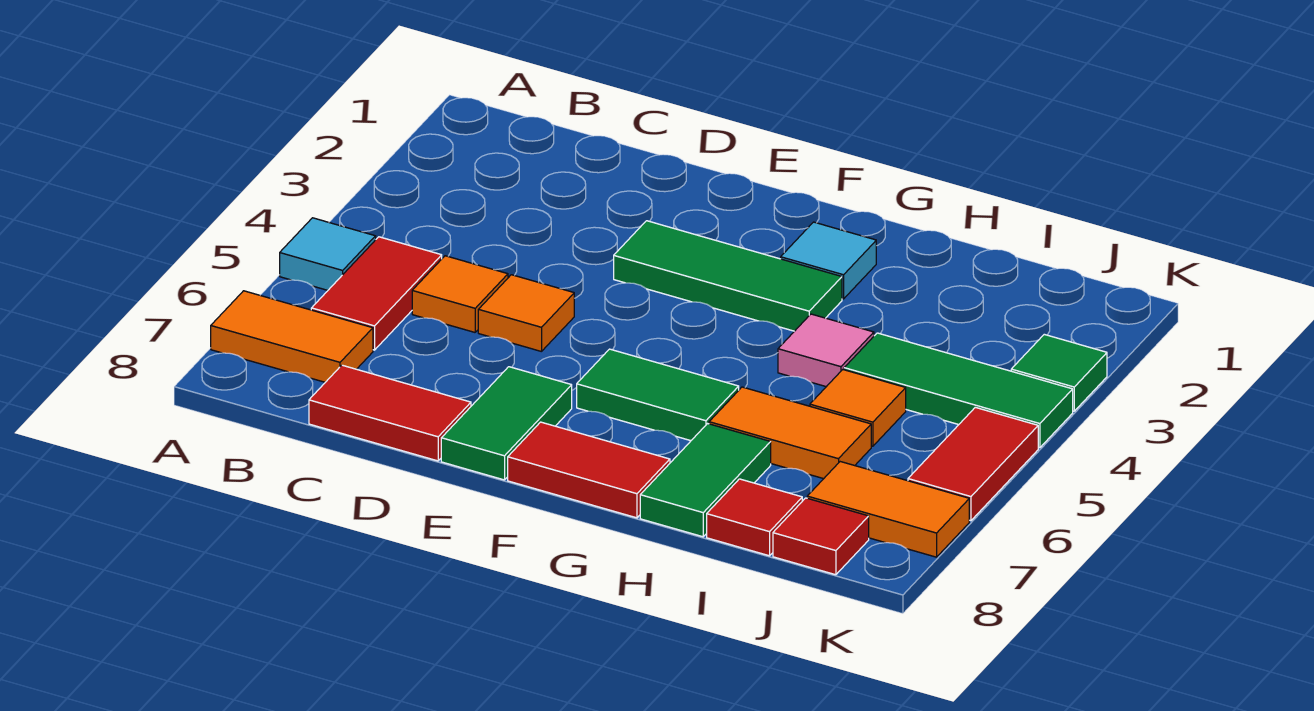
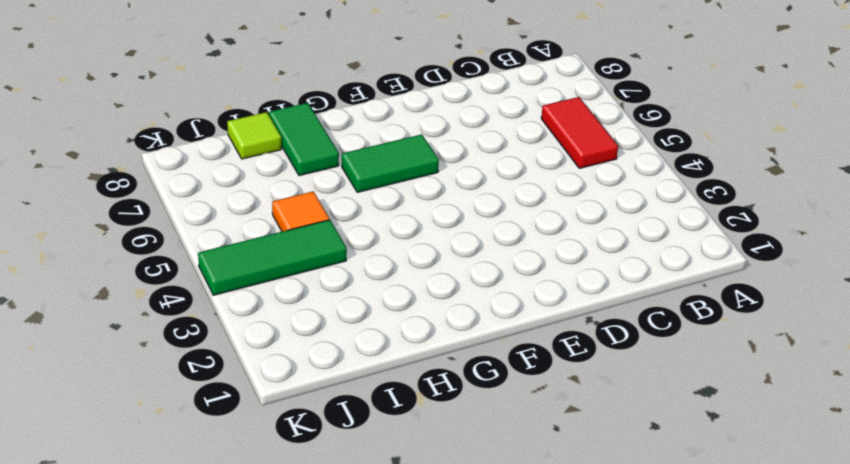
lime 1x1 tile [227,112,281,159] -> red 1x1 tile [707,479,802,556]
none -> cyan 1x1 tile [280,218,376,290]
none -> orange 1x2 tile [211,291,373,382]
none -> orange 1x1 tile [412,256,508,332]

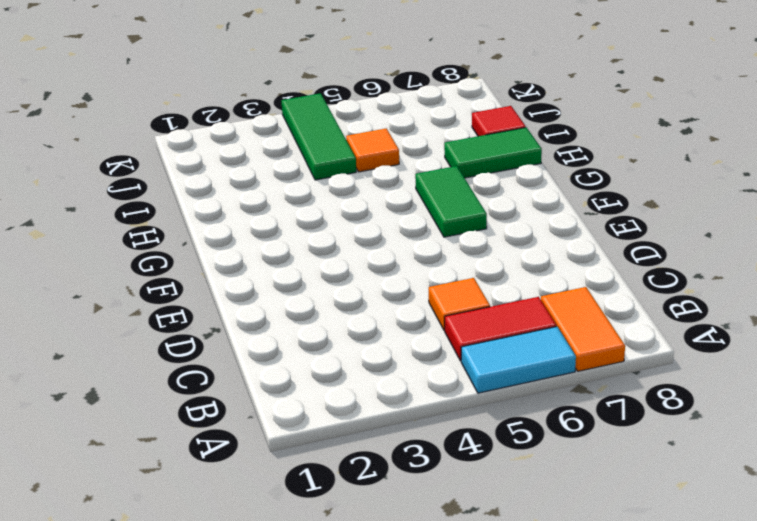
cyan 1x2 tile [461,327,576,393] -> cyan 1x1 tile [280,218,376,290]
none -> red 1x2 tile [309,365,471,461]
none -> orange 1x1 tile [478,275,574,352]
none -> green 1x3 tile [614,221,842,331]

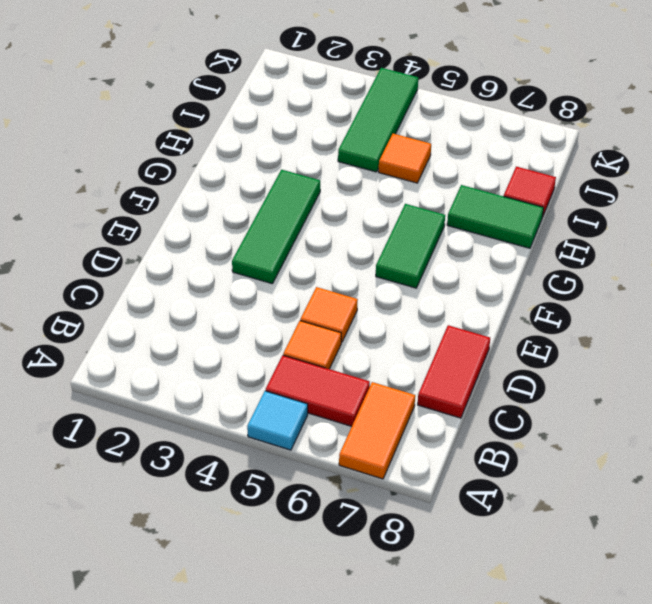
none -> green 1x2 tile [441,367,572,480]
none -> red 1x2 tile [508,422,670,518]
none -> cyan 1x1 tile [781,222,876,299]

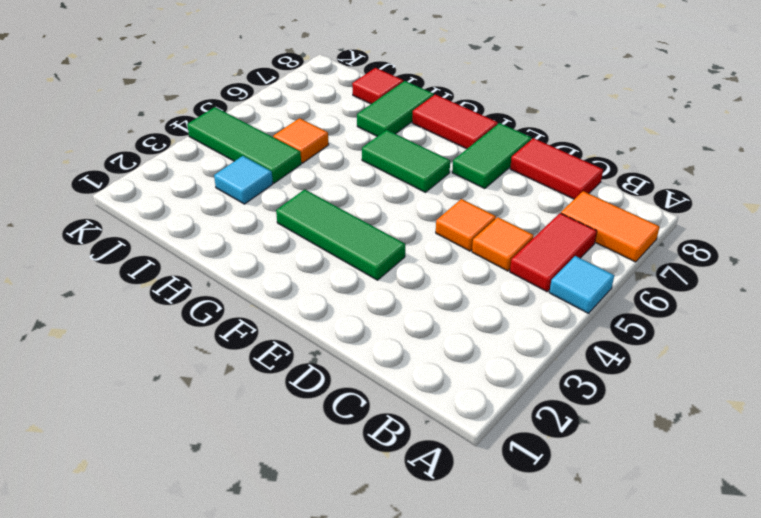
cyan 1x1 tile [214,156,273,204] -> cyan 1x1 tile moved to [781,222,876,299]
none -> pink 1x1 tile [778,314,874,387]
none -> orange 1x2 tile [709,387,871,479]
none -> orange 1x2 tile [807,462,969,557]

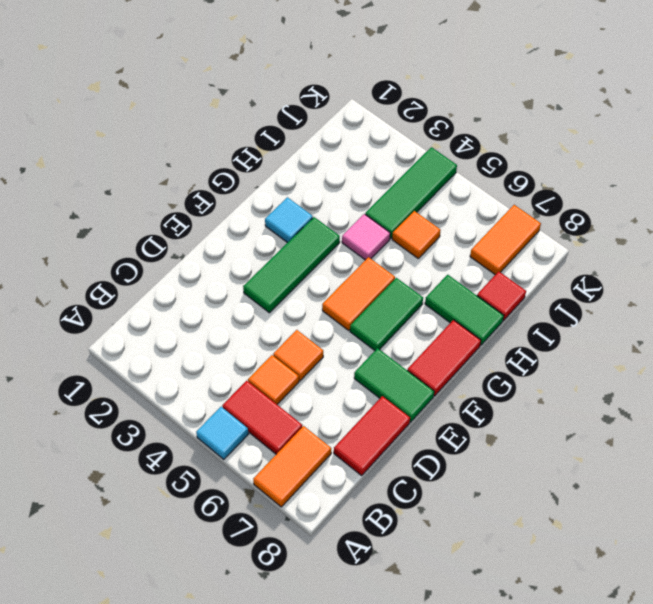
orange 1x2 tile [322,257,395,330] -> orange 1x2 tile moved to [709,387,871,479]
none -> red 1x1 tile [773,498,869,575]
none -> green 1x1 tile [1011,334,1107,411]
none -> red 1x2 tile [908,407,1038,521]

